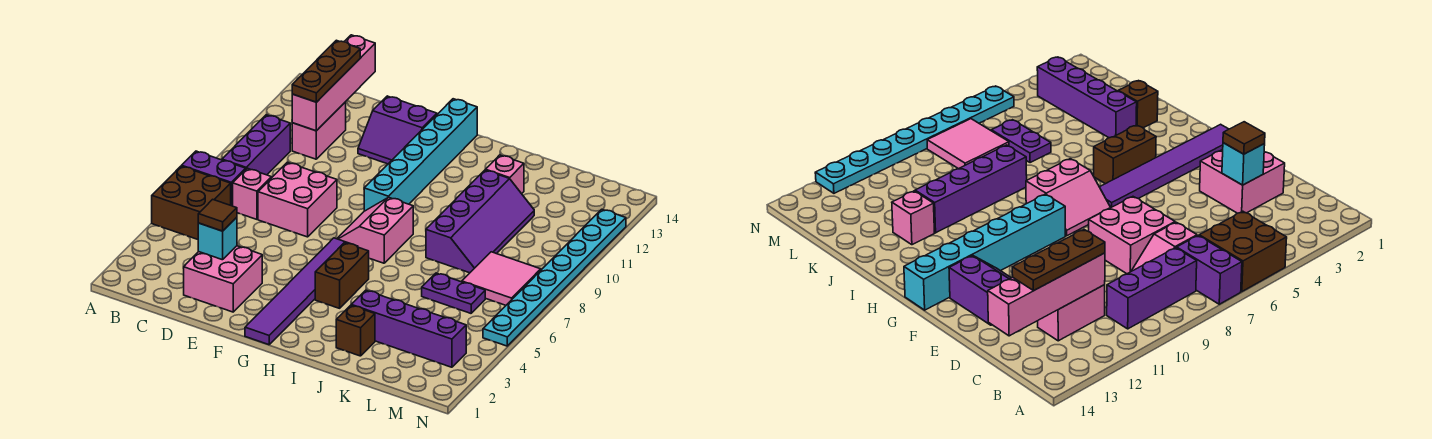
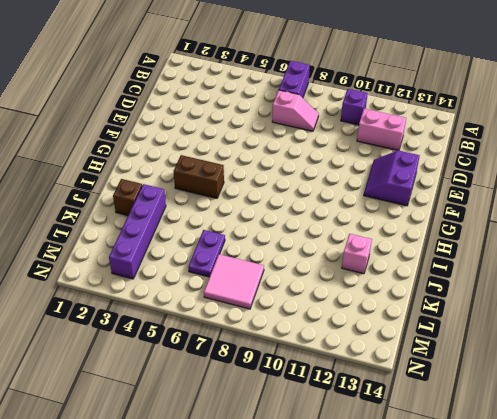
purple 1x1 brick [341,89,368,125] -> purple 1x3 brick [222,115,290,175]
none -> brown 2x2 brick [152,166,231,239]
none -> pink 2x2 brick [184,246,262,312]
none -> pink 2x2 brick [258,162,337,237]

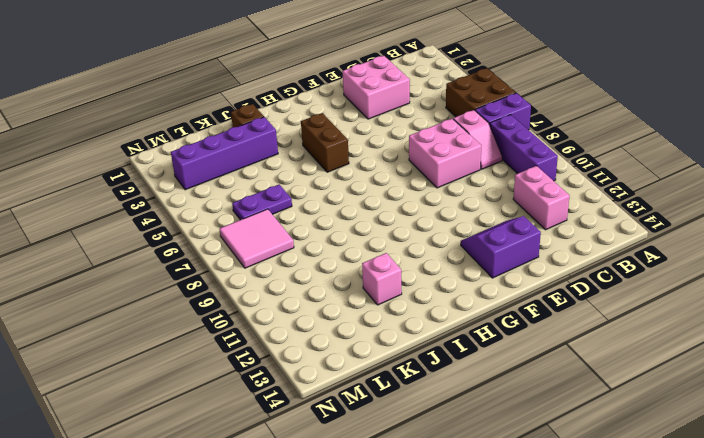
none -> purple 1x6 tile [245,238,358,345]
none -> pink 2x2 slope [337,197,413,263]
none -> cyan 1x6 brick [364,99,477,211]

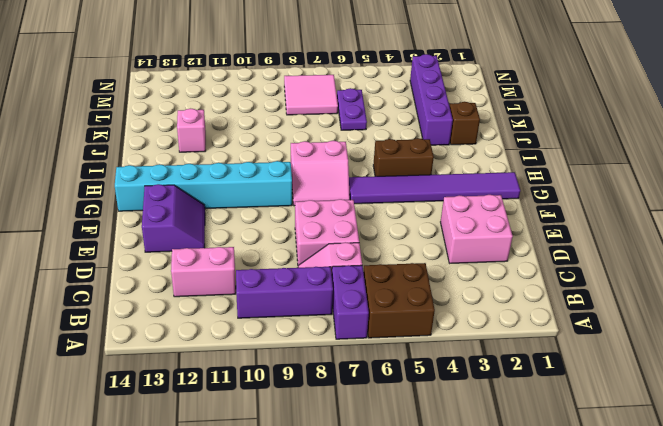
none -> purple 2x4 slope [426,170,534,273]
none -> cyan 1x8 plate [483,209,626,346]
none -> pink 1x4 brick [292,35,375,131]

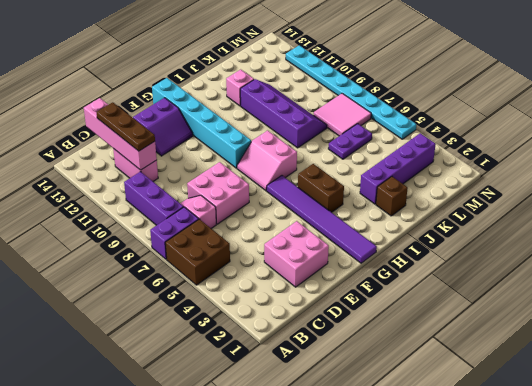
none -> cyan 1x1 brick [198,217,237,260]
none -> brown 1x1 tile [198,199,237,231]

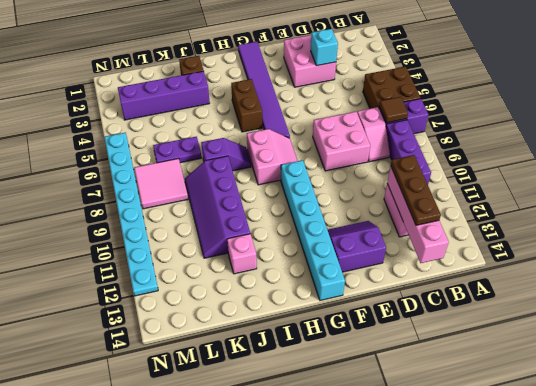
brown 1x1 tile [379,97,408,123] -> brown 1x1 tile moved to [198,199,237,231]
purple 1x2 slope [201,138,251,171] -> none

